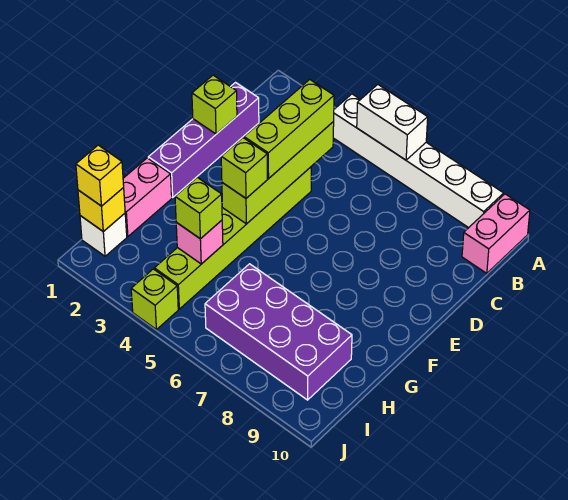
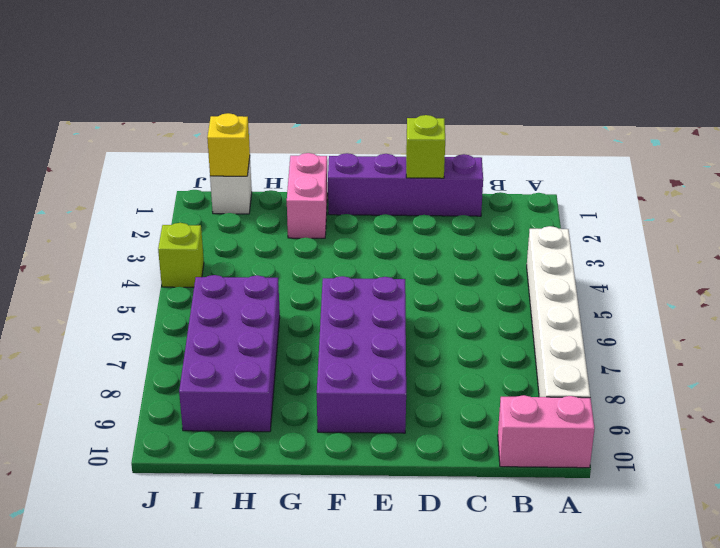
purple 2x4 brick [317,276,406,433] -> none
pink 1x2 brick [287,153,328,238] -> pink 1x2 brick turned to [123,158,172,237]
none -> lime 1x6 brick [154,167,311,309]
none -> white 1x2 brick [357,85,428,160]
none -> lime 1x4 brick [222,122,334,224]

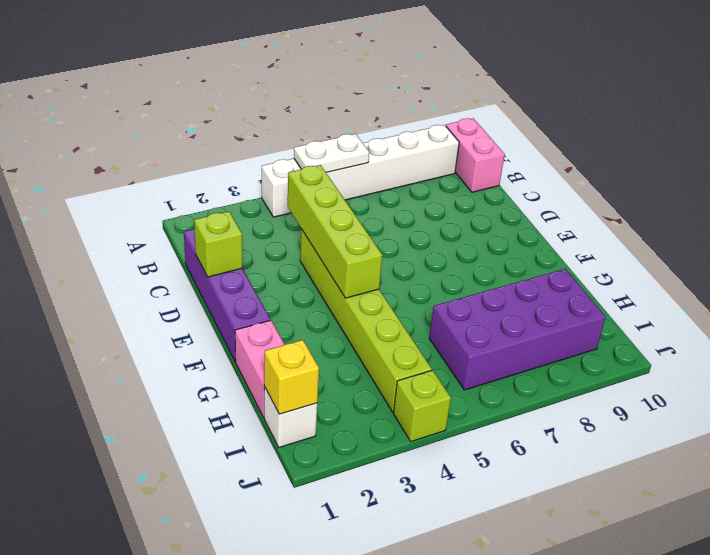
white 1x2 plate [294,134,369,172] -> white 1x2 brick [357,85,428,160]
none -> pink 1x1 brick [176,220,223,264]
none -> lime 1x3 brick [244,80,334,178]
none -> lime 1x1 brick [221,138,267,198]

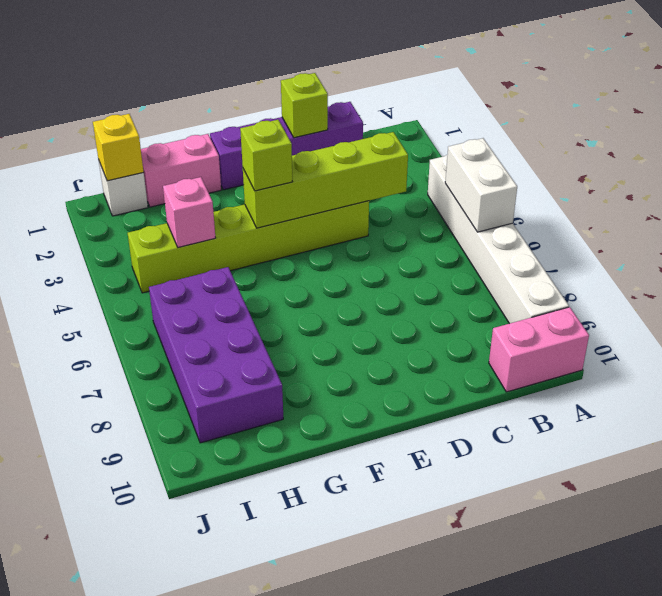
none -> lime 1x1 brick [131,269,178,330]
none -> lime 1x3 brick [244,80,334,178]
none -> lime 1x1 brick [175,177,222,239]

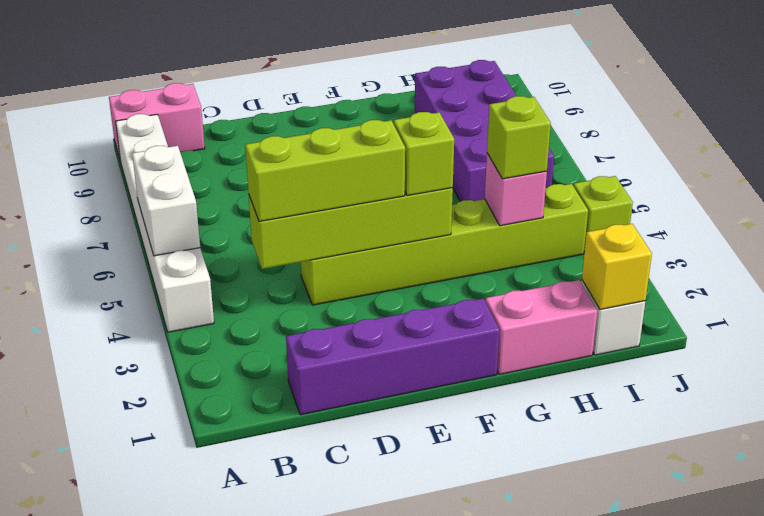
none -> lime 1x1 brick [192,75,237,134]
none -> yellow 1x1 brick [76,145,124,206]

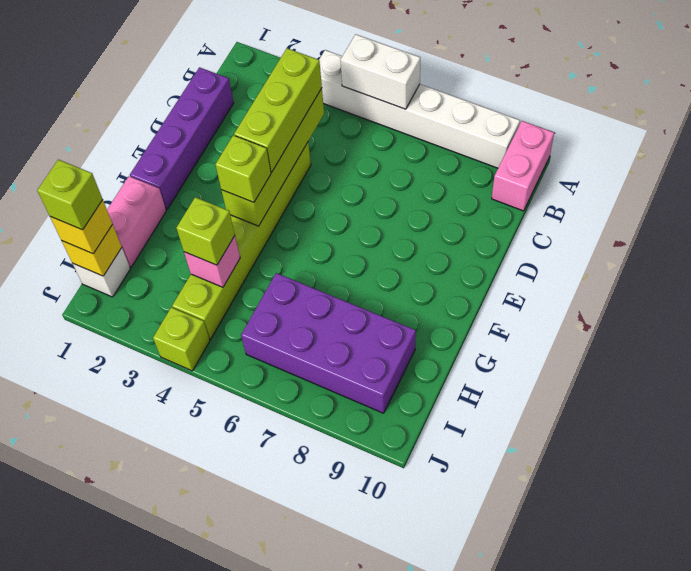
lime 1x1 brick [37,160,103,230] -> lime 1x1 brick moved to [192,75,237,134]

